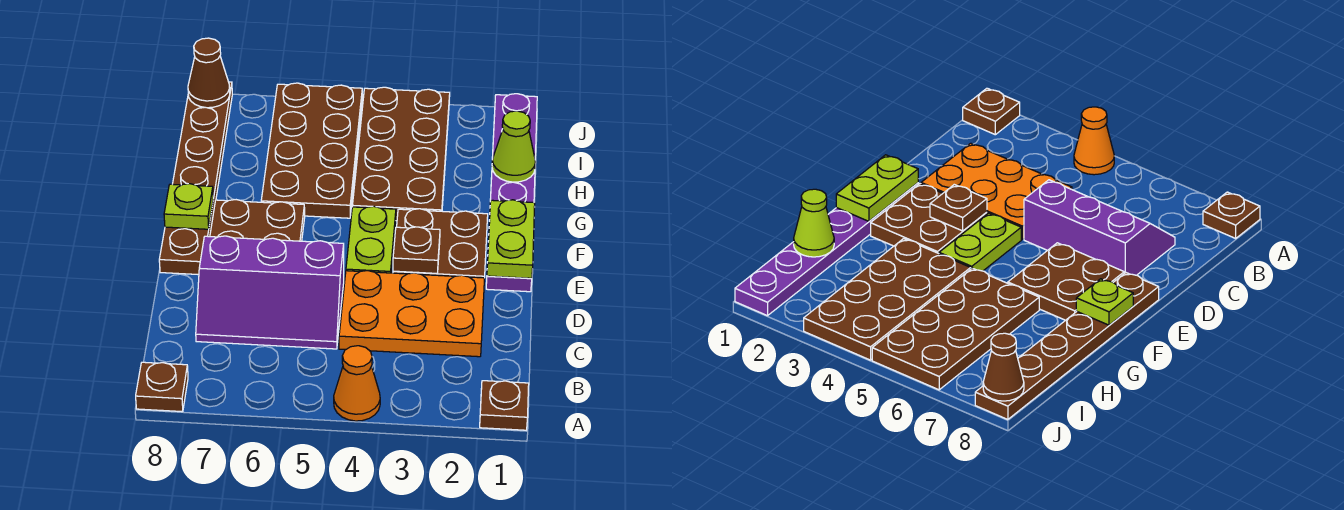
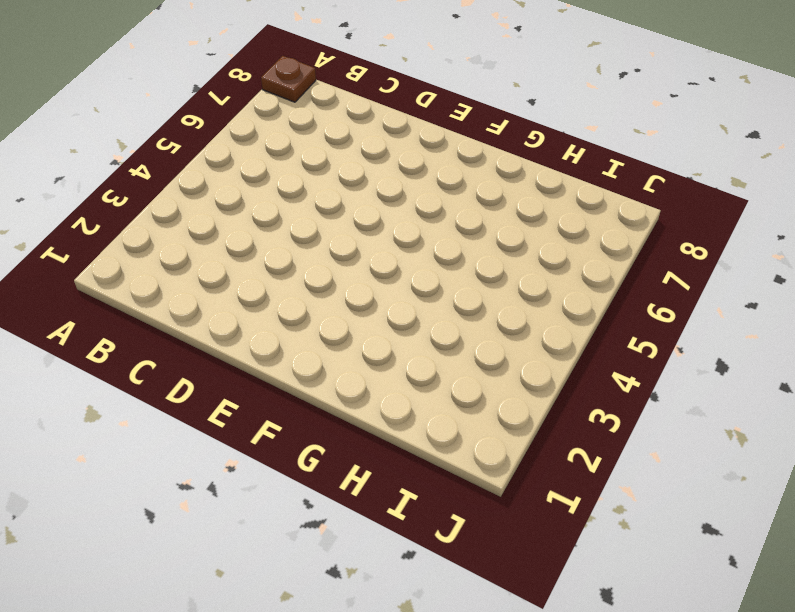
none -> brown 1x1 plate [480,381,529,430]
none -> orange 1x1 cone [334,346,380,421]
none -> orange 2x3 plate [339,271,485,357]

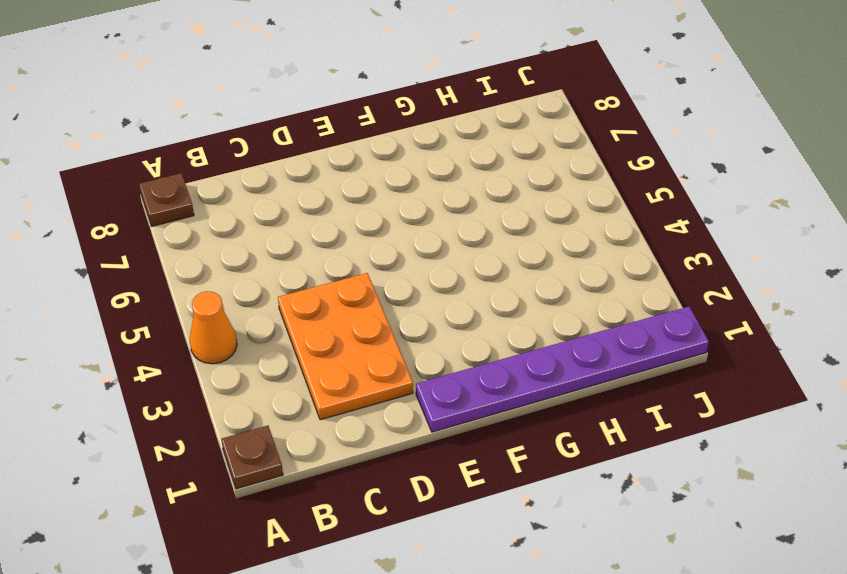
none -> purple 2x3 slope [196,236,344,349]
none -> brown 2x2 plate [393,209,488,278]
none -> lime 1x2 plate [346,206,396,273]

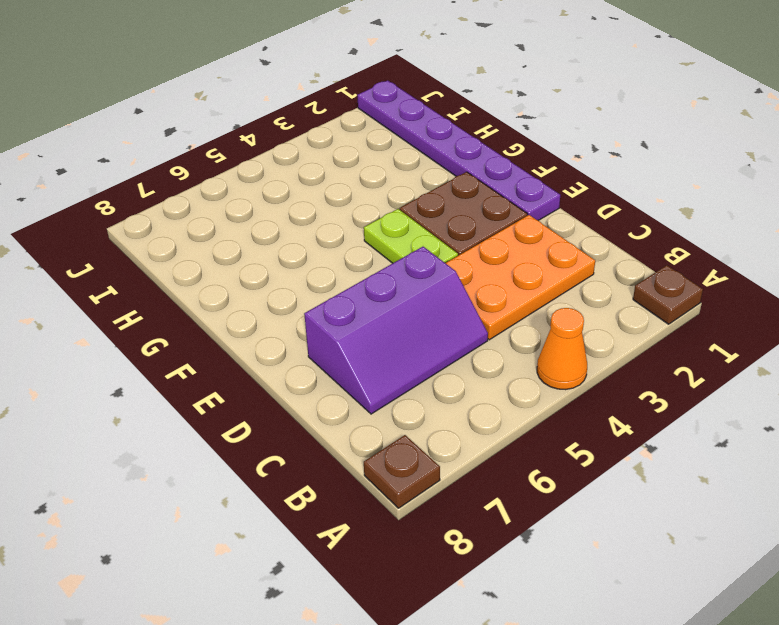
none -> brown 2x2 plate [210,200,305,241]
none -> brown 1x6 plate [159,82,232,275]
none -> brown 2x4 plate [352,87,450,221]

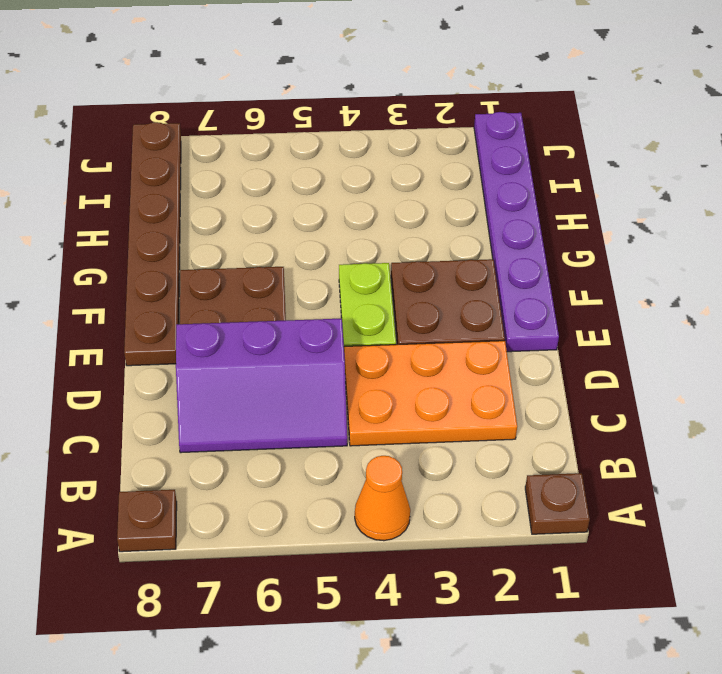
none -> brown 2x4 plate [352,87,450,221]
none -> brown 2x4 plate [261,83,362,218]
none -> lime 1x2 plate [487,200,535,278]

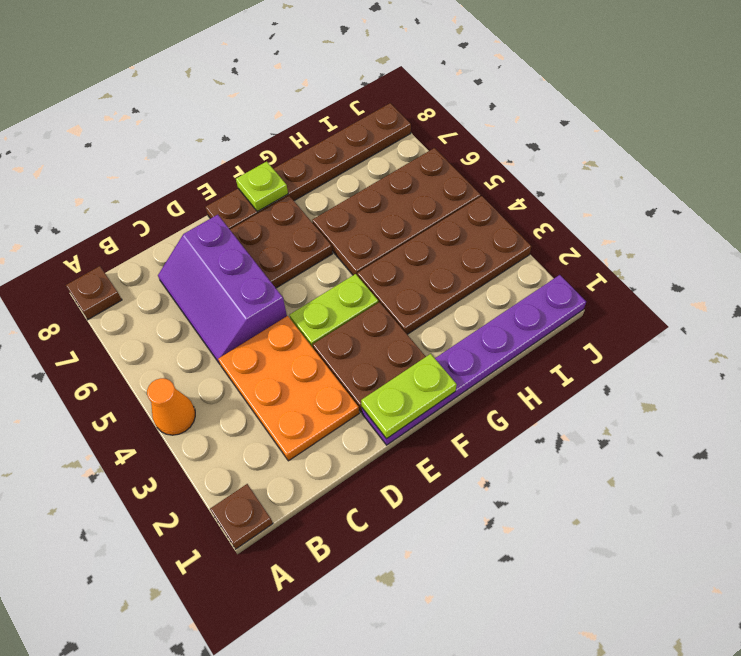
none -> brown 1x1 plate [393,227,440,273]
none -> lime 1x1 cone [492,111,536,182]
none -> brown 1x1 cone [188,38,230,108]

